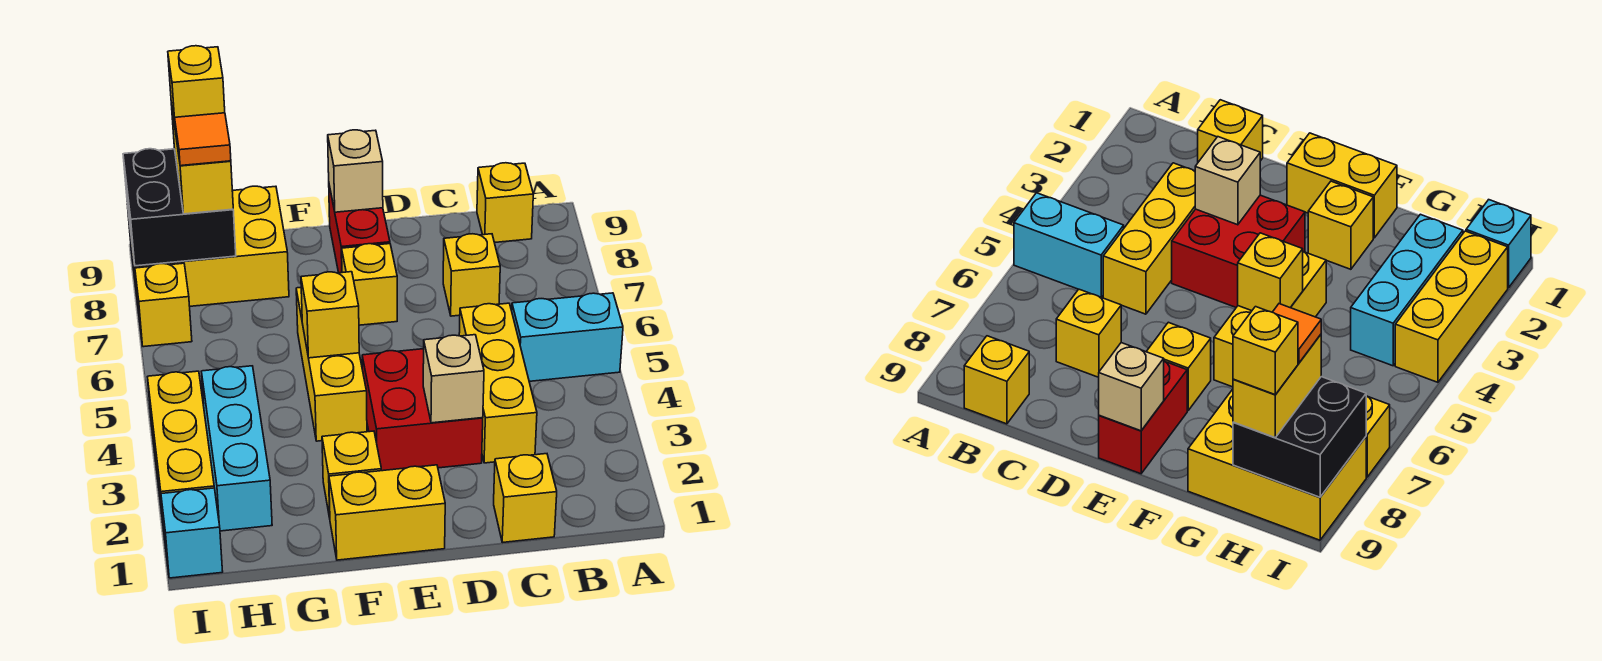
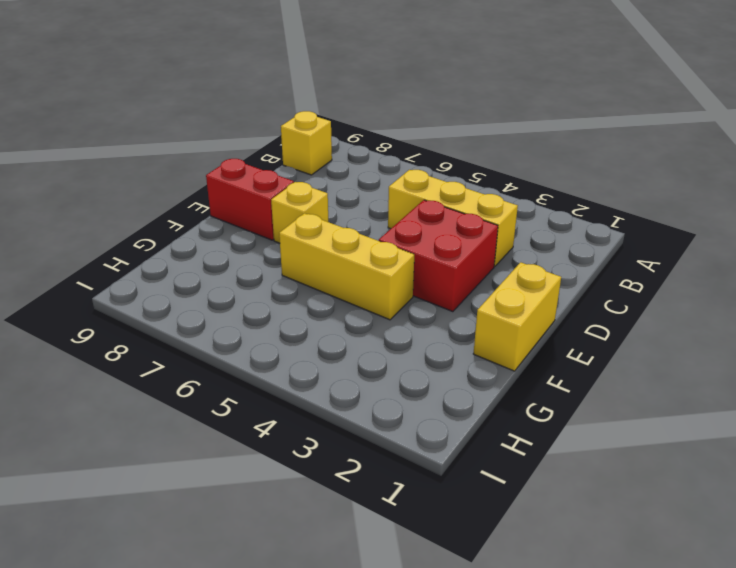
none -> cyan 1x2 brick [512,293,623,381]
none -> yellow 1x1 brick [494,454,557,543]
none -> yellow 1x1 brick [443,234,500,316]

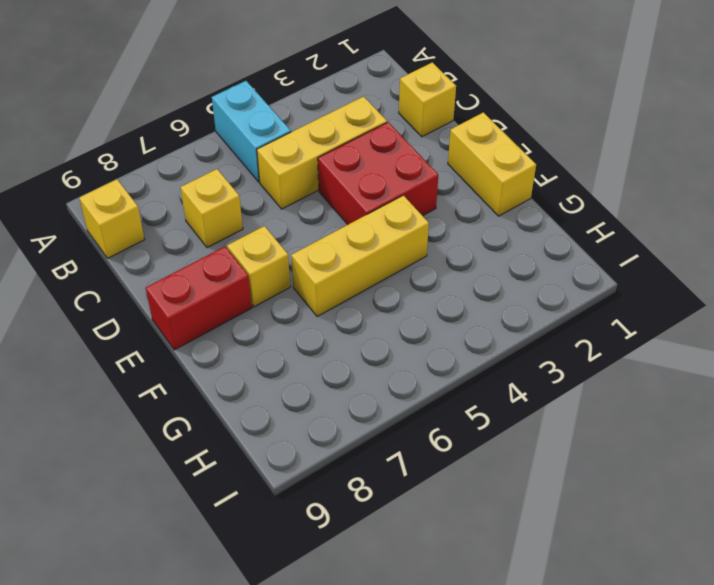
none -> yellow 1x1 brick [322,431,381,518]
none -> yellow 2x3 brick [127,186,289,306]
none -> cyan 1x3 brick [201,366,272,531]

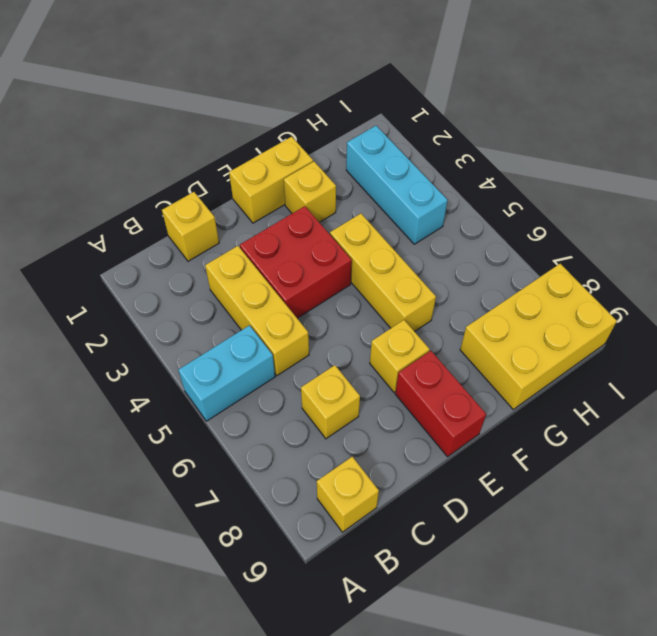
none -> cyan 1x1 brick [161,488,223,578]
none -> yellow 1x3 brick [148,371,214,528]
none -> yellow 1x1 brick [135,263,192,347]

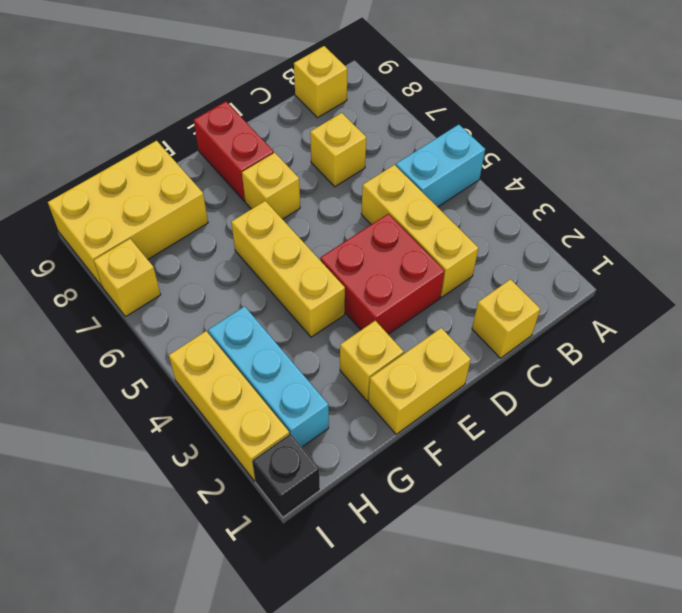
black 1x1 brick [252,434,320,517] -> cyan 1x1 brick [161,488,223,578]
none -> tan 1x1 brick [423,335,484,423]
none -> tan 1x1 brick [328,130,383,212]
none -> yellow 1x1 brick [301,272,359,358]

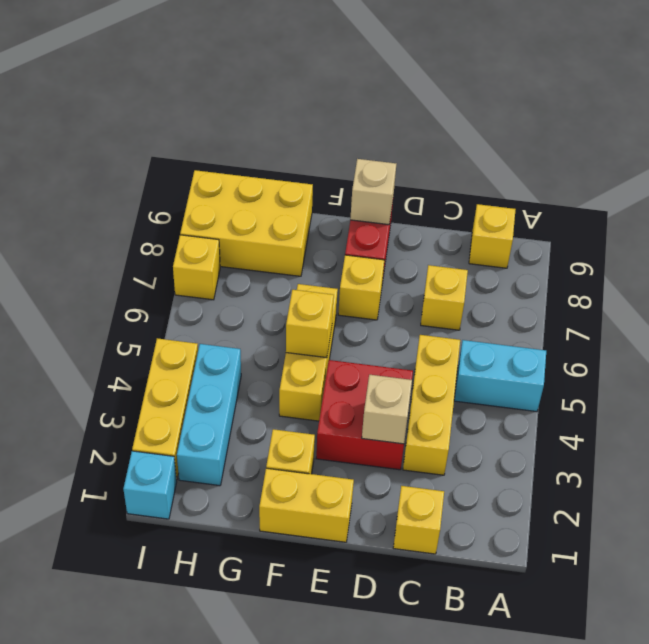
none -> black 2x2 brick [123,149,236,266]
none -> yellow 1x2 brick [171,103,233,214]
none -> orange 1x1 tile [175,113,231,166]

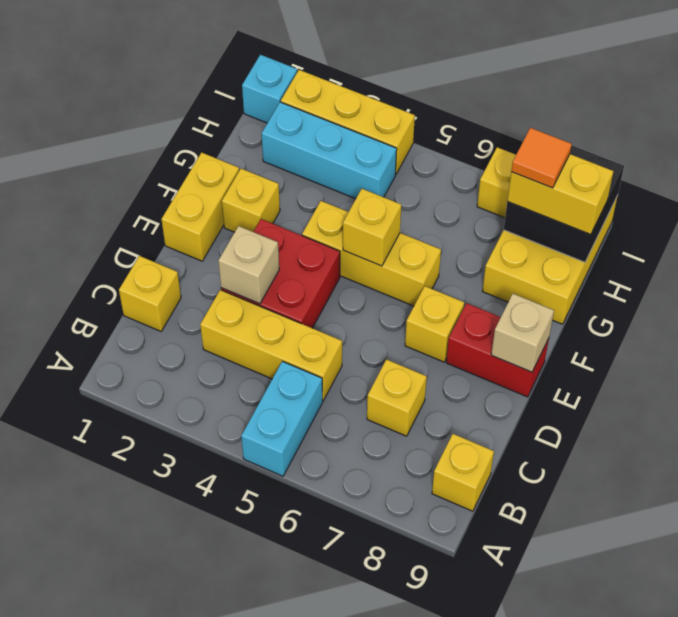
none -> yellow 1x1 brick [168,46,225,125]

